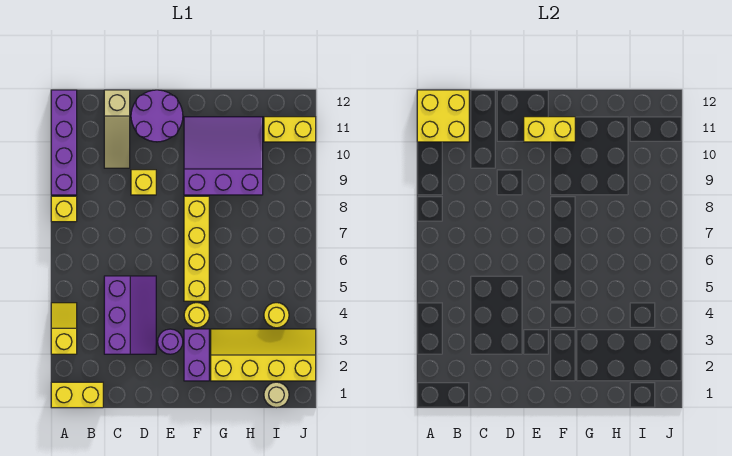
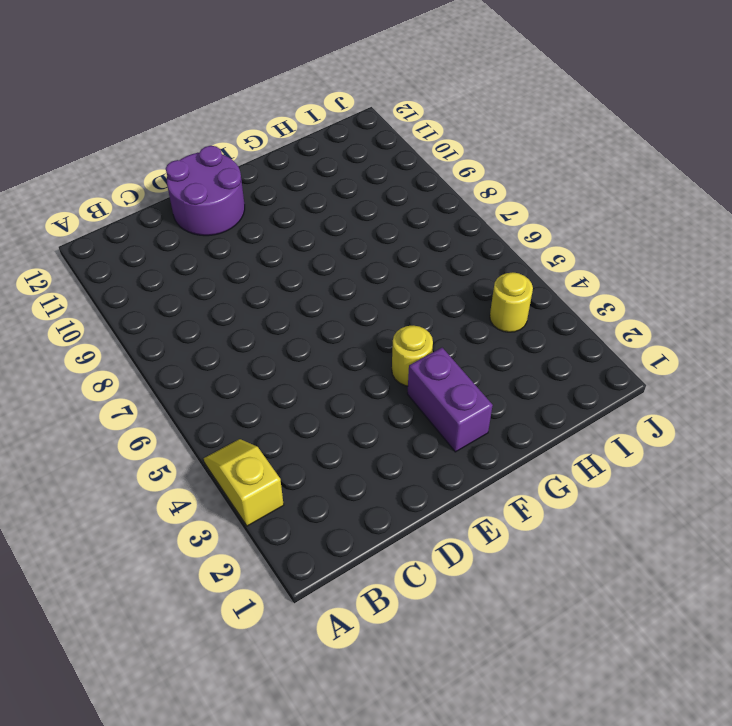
none -> yellow 1x2 brick [51,382,103,408]
none -> yellow 1x1 brick [51,196,77,222]
none -> purple 1x4 brick [51,90,77,195]

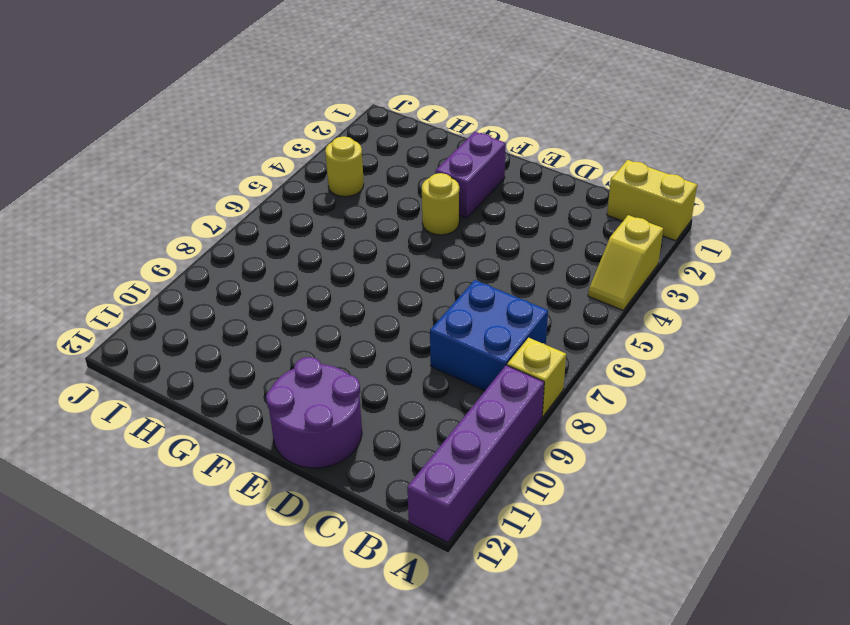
blue 2x2 brick [430,280,548,391] -> none
none -> purple 2x3 slope [104,276,156,354]
none -> tan 1x3 slope [104,90,130,168]
none -> yellow 1x1 brick [131,170,156,195]

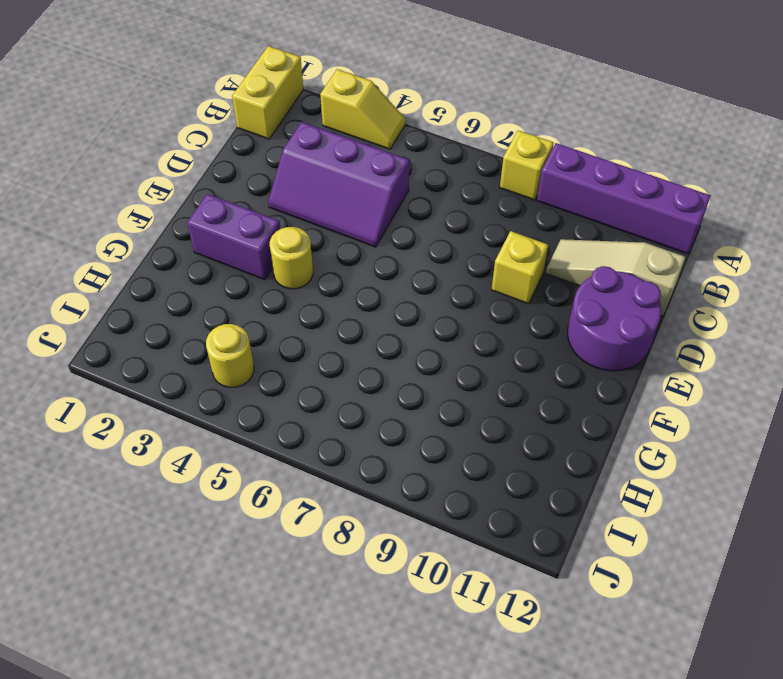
none -> purple 1x1 round brick [158,329,183,354]
none -> yellow 1x4 brick [184,196,209,301]
none -> purple 3x3 slope [184,117,263,195]

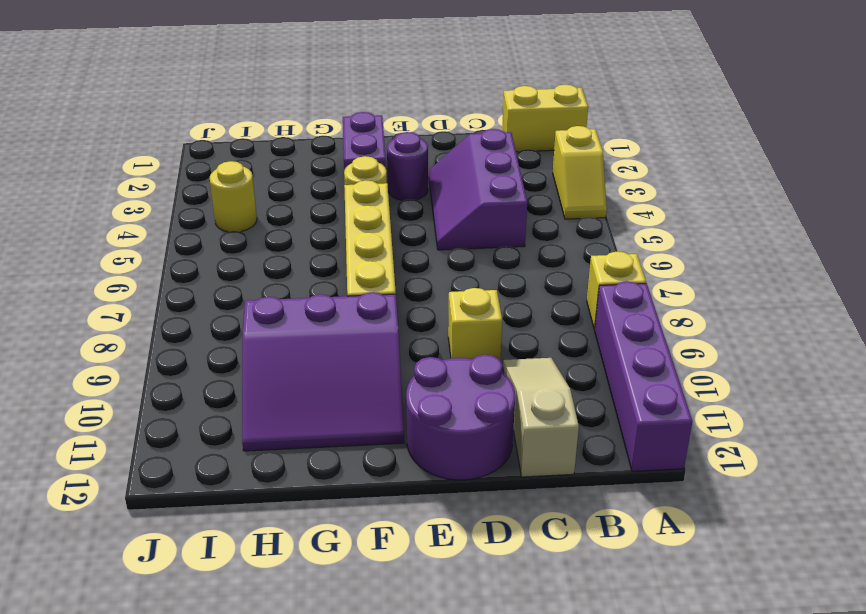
none -> yellow 2x4 slope [211,329,316,381]
none -> tan 1x1 round brick [264,382,289,407]
none -> yellow 1x2 brick [264,117,316,142]

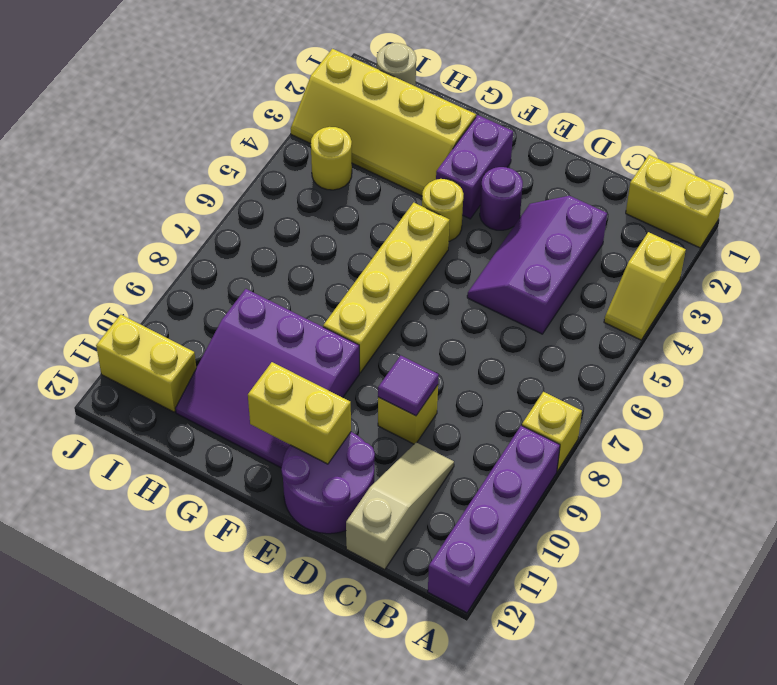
purple 1x1 tile [378,355,439,416] -> none
none -> yellow 2x2 brick [417,90,469,142]

